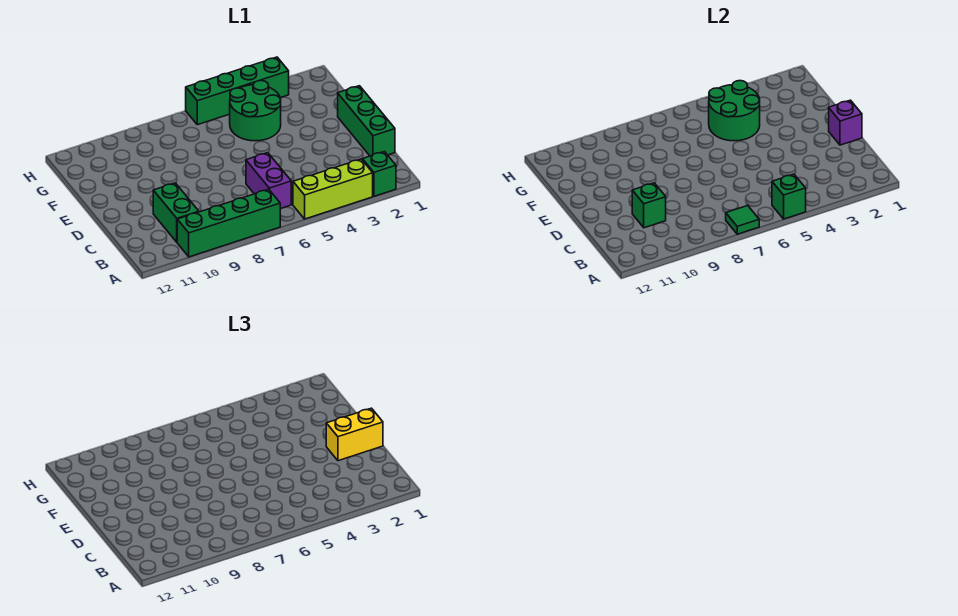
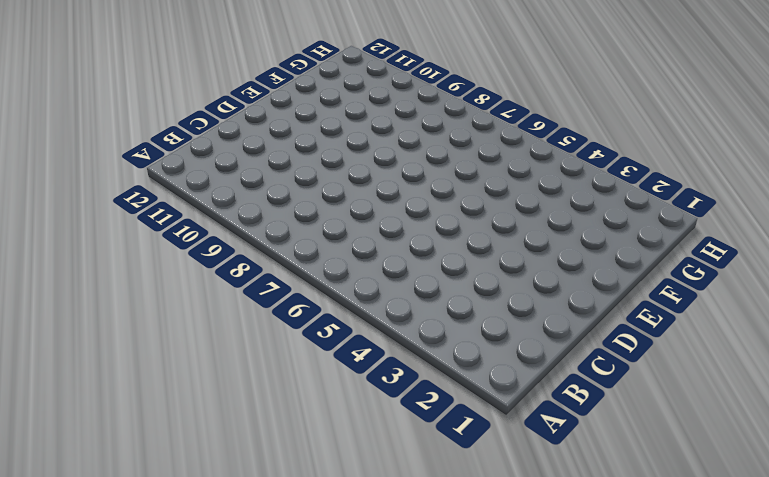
none -> green 1x1 brick [362,152,396,196]
none -> lime 1x3 brick [293,159,373,219]
none -> green 1x4 brick [177,189,280,257]

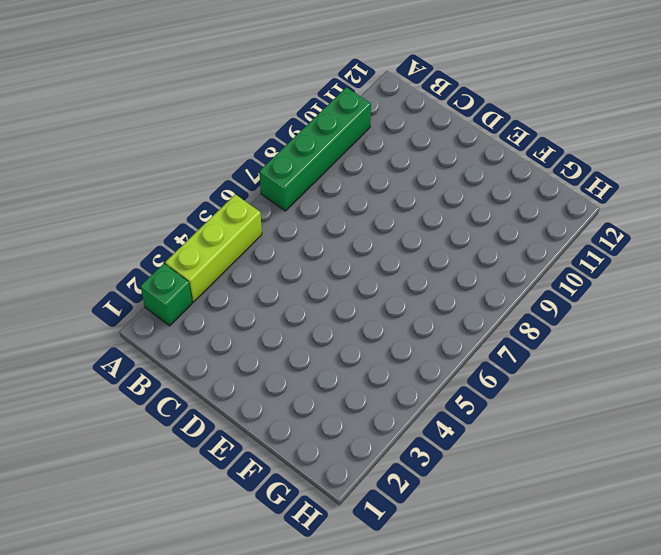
none -> purple 1x2 brick [246,153,291,209]
none -> green 1x2 brick [153,183,199,242]
none -> green 1x3 brick [338,86,395,156]

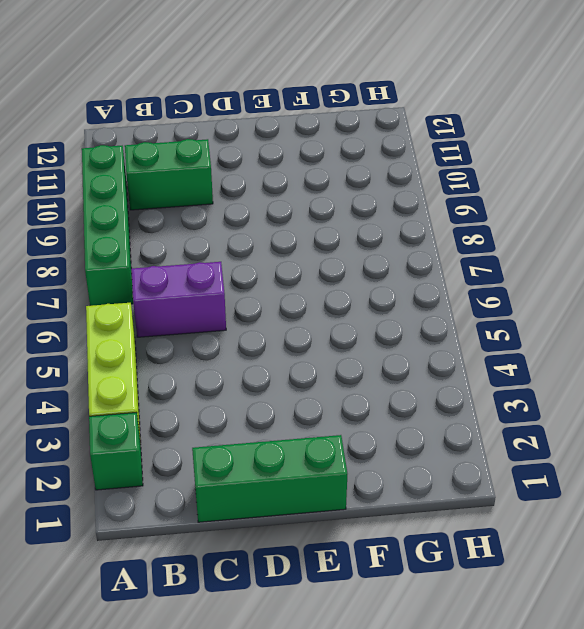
none -> green 2x2 round brick [230,81,281,141]
none -> green 1x4 brick [186,57,289,125]
none -> green 1x1 brick [772,174,806,219]

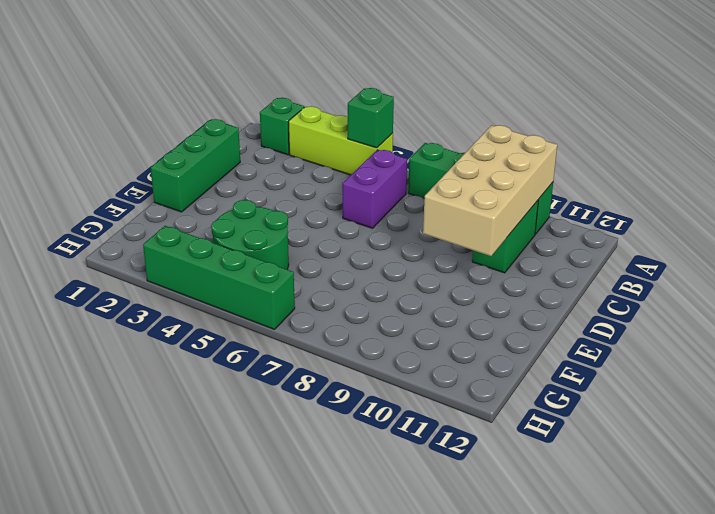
tan 2x4 brick [423,125,557,256] -> green 1x1 brick [632,183,666,228]
none -> green 1x1 tile [726,206,759,234]
none -> purple 1x1 brick [829,100,862,145]
none -> green 2x2 round brick [709,81,760,141]

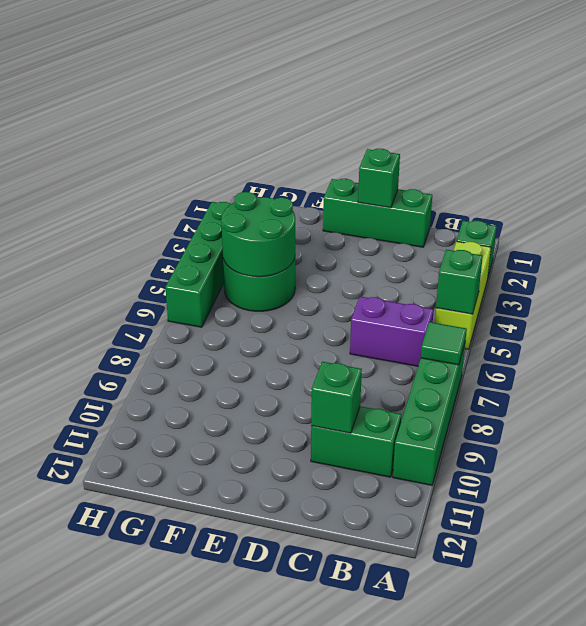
green 1x1 brick [358,149,400,208] -> purple 1x1 brick [829,100,862,145]
none -> yellow 1x2 brick [326,408,383,461]

